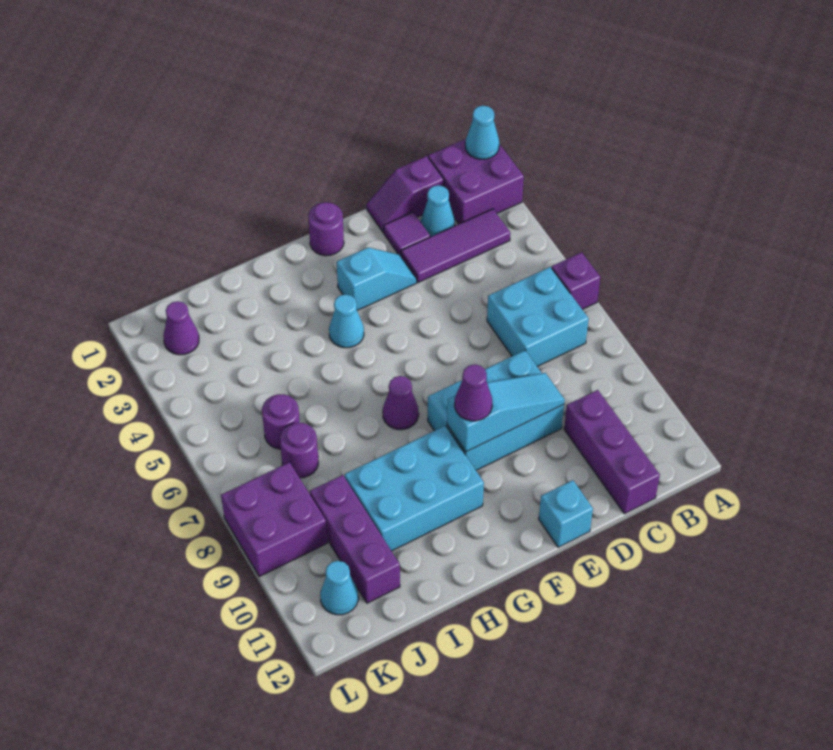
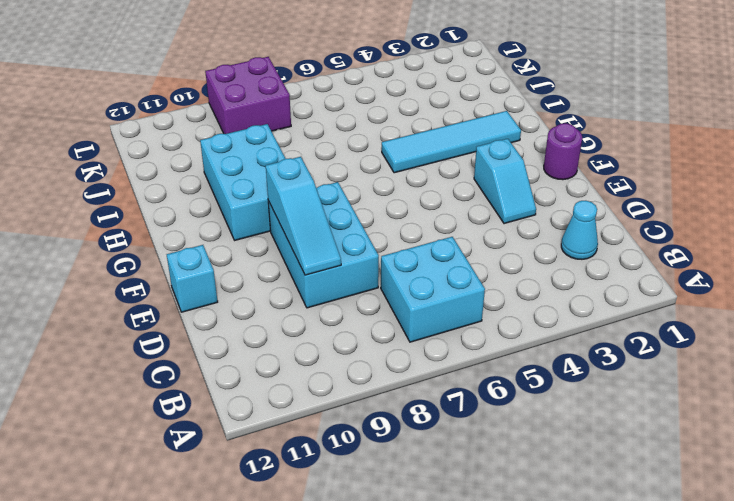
cyan 1x4 tile [382,111,521,173] -> none
none -> purple 2x2 brick [428,139,524,224]
none -> purple 1x1 brick [552,252,600,309]
none -> purple 1x3 tile [401,209,510,283]

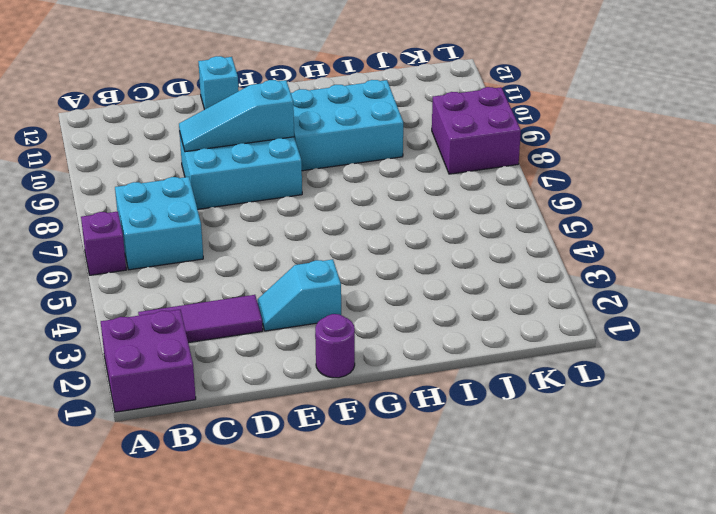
none -> purple 1x2 slope [366,156,444,232]
none -> cyan 1x1 cone [421,185,455,237]
none -> purple 1x3 brick [564,390,660,514]

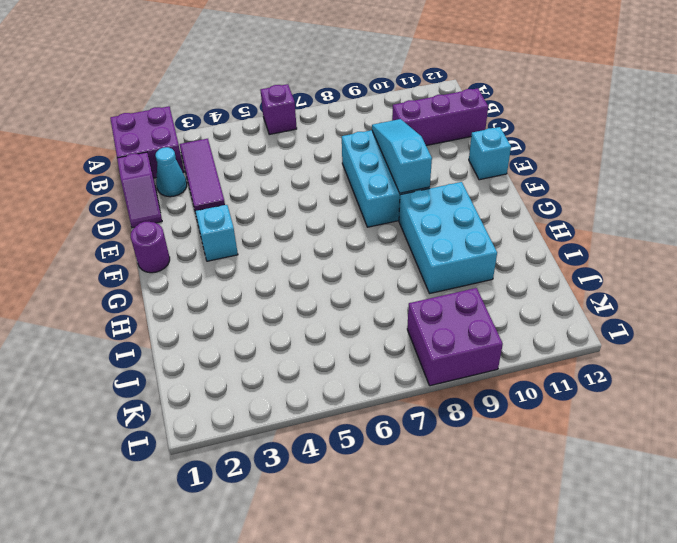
none -> cyan 2x2 brick [487,267,589,366]
none -> purple 1x1 tile [384,212,430,256]
none -> cyan 1x1 cone [329,294,364,348]

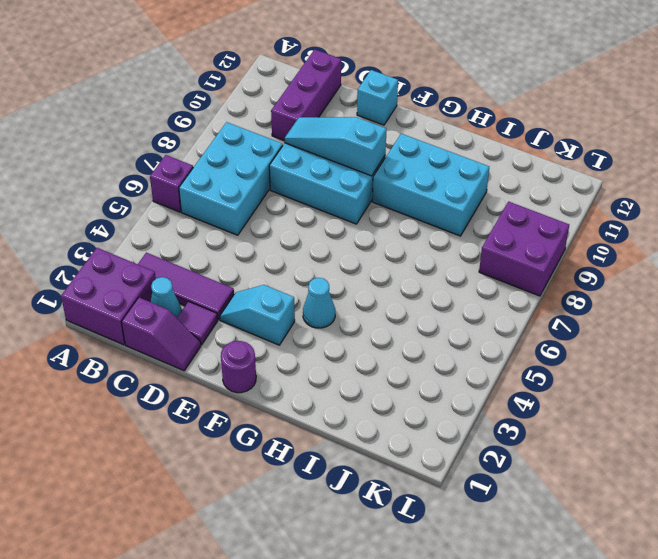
cyan 2x3 brick [179,122,283,235] -> cyan 2x2 brick [487,267,589,366]
none -> purple 1x1 cone [383,376,419,430]
none -> purple 1x1 round brick [262,394,300,449]
none -> purple 1x1 round brick [280,423,318,478]

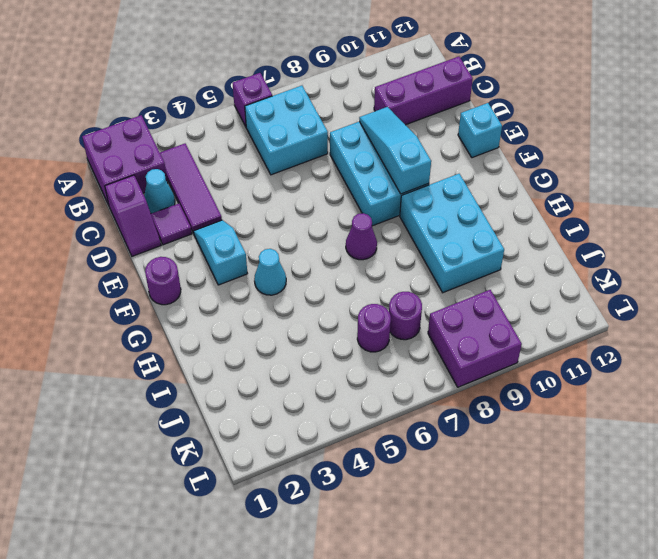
none -> purple 1x3 brick [310,475,400,603]
none -> purple 1x1 cone [164,301,199,355]
none -> cyan 1x1 cone [320,561,358,615]

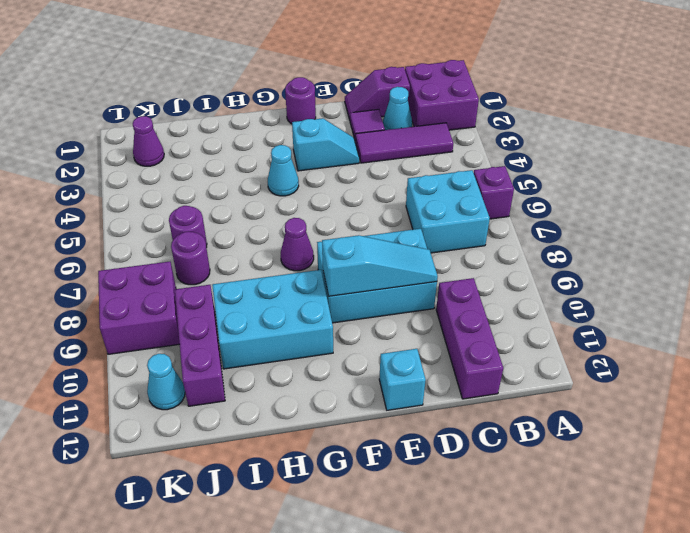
none -> cyan 1x1 cone [465,106,499,159]
none -> purple 1x1 cone [455,364,492,421]

